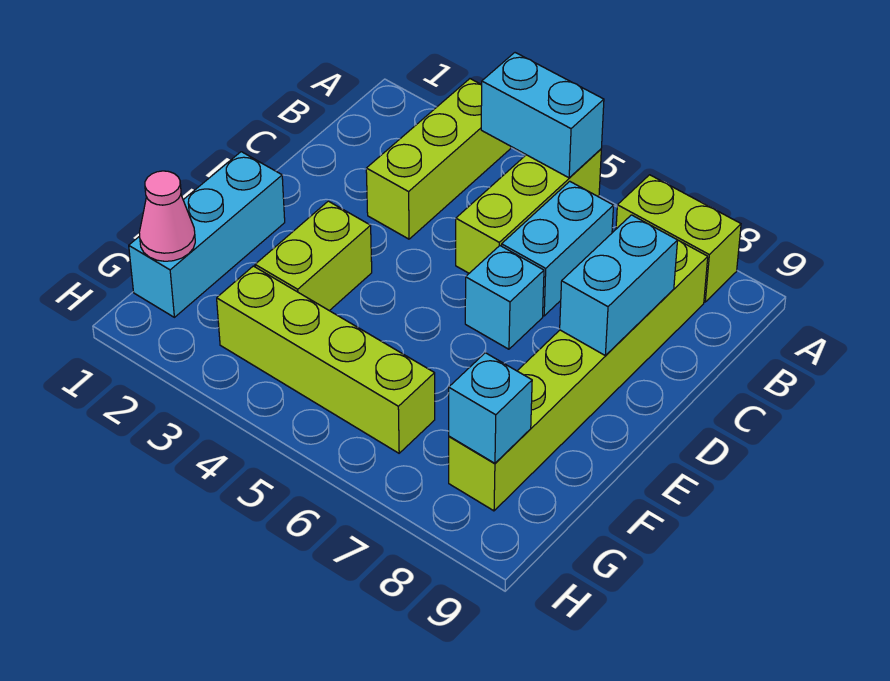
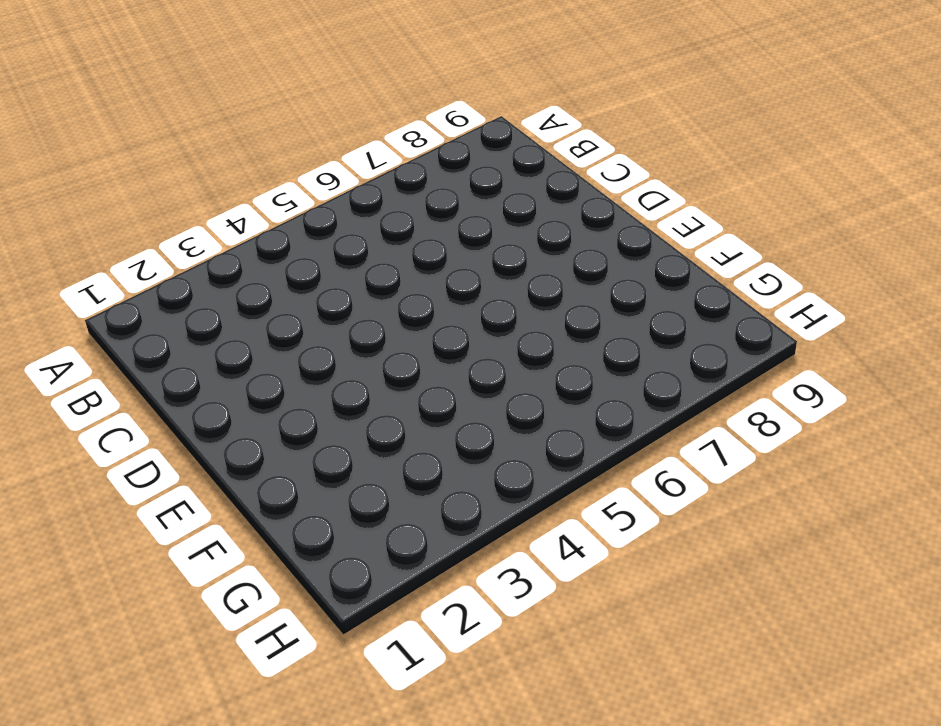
none -> lime 1x3 brick [366,79,511,239]
none -> lime 1x3 brick [456,149,601,273]
none -> lime 1x2 brick [616,175,741,302]

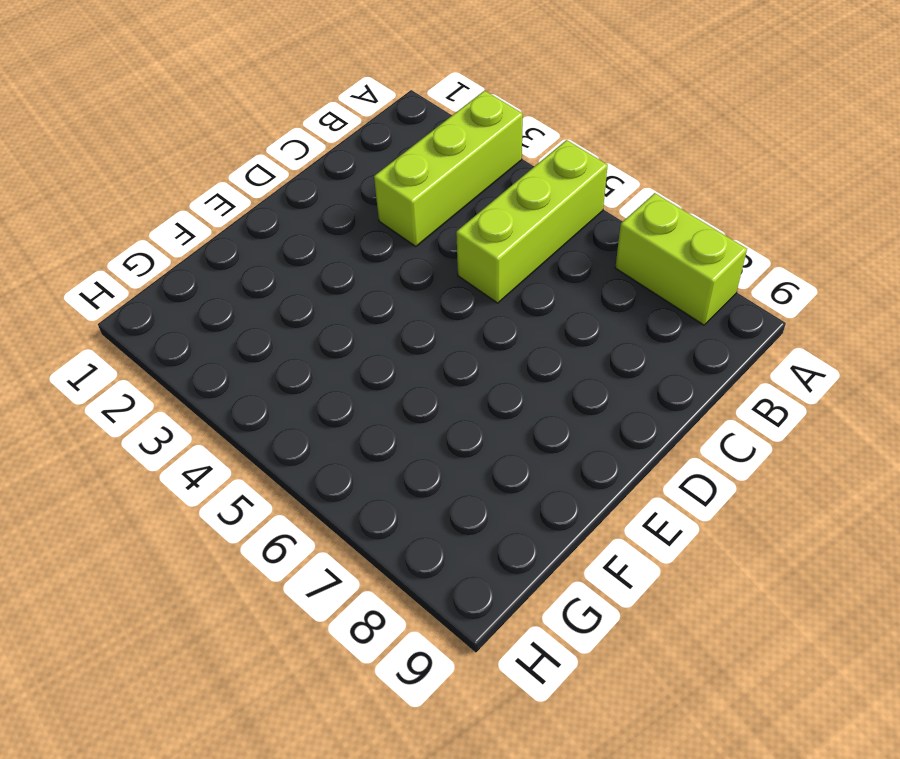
none -> cyan 1x2 brick [502,181,614,316]
none -> lime 1x6 brick [449,241,708,511]
none -> cyan 1x1 brick [465,246,544,349]

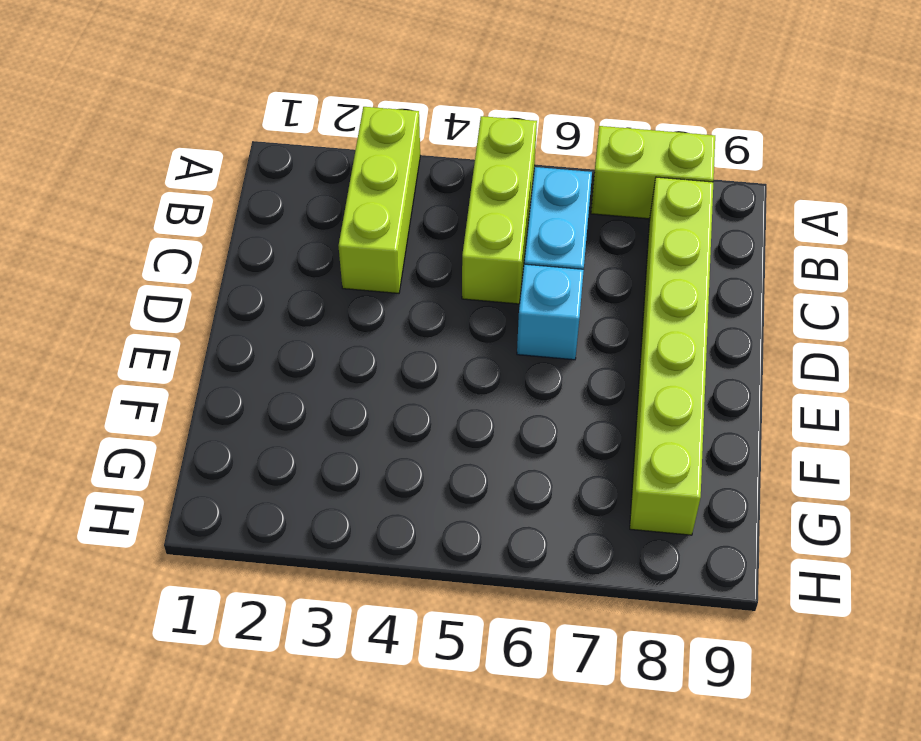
none -> cyan 1x3 brick [129,152,285,317]
none -> lime 1x2 brick [255,201,372,311]
none -> lime 1x4 brick [217,266,435,453]

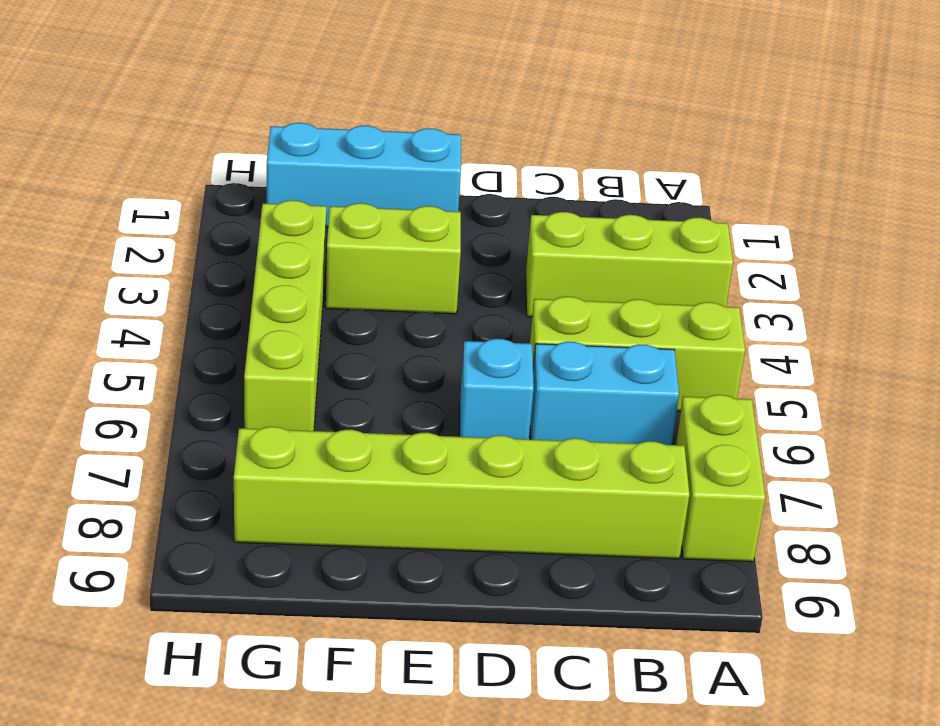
none -> cyan 1x2 brick [481,53,604,178]
none -> cyan 1x2 brick [560,215,678,355]
none -> pink 1x1 cone [139,171,195,261]

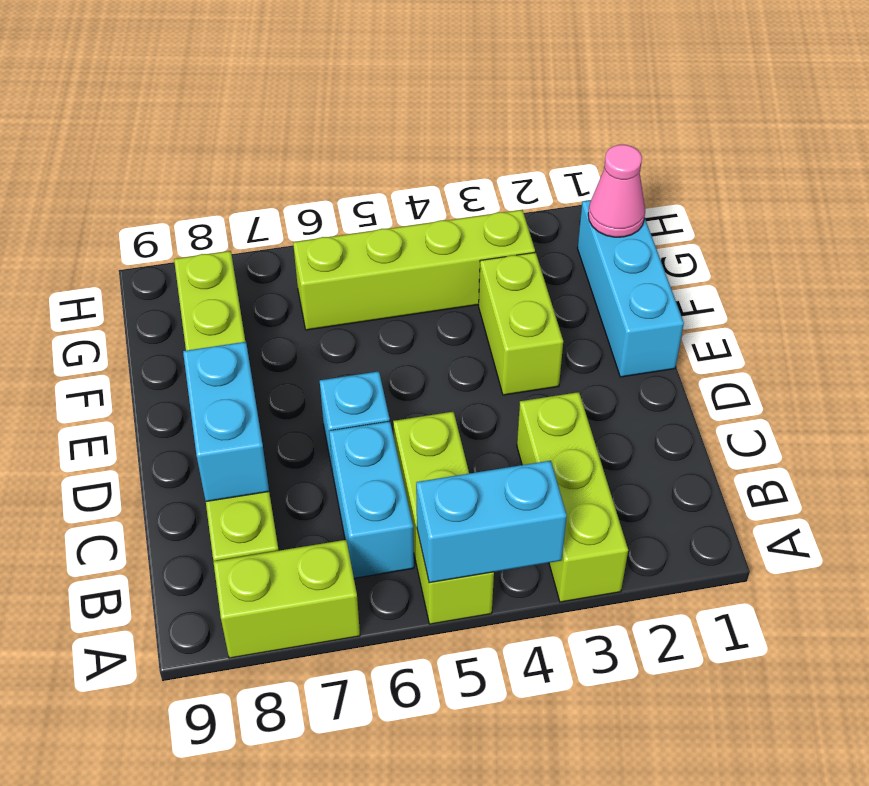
none -> cyan 1x1 brick [449,353,532,463]

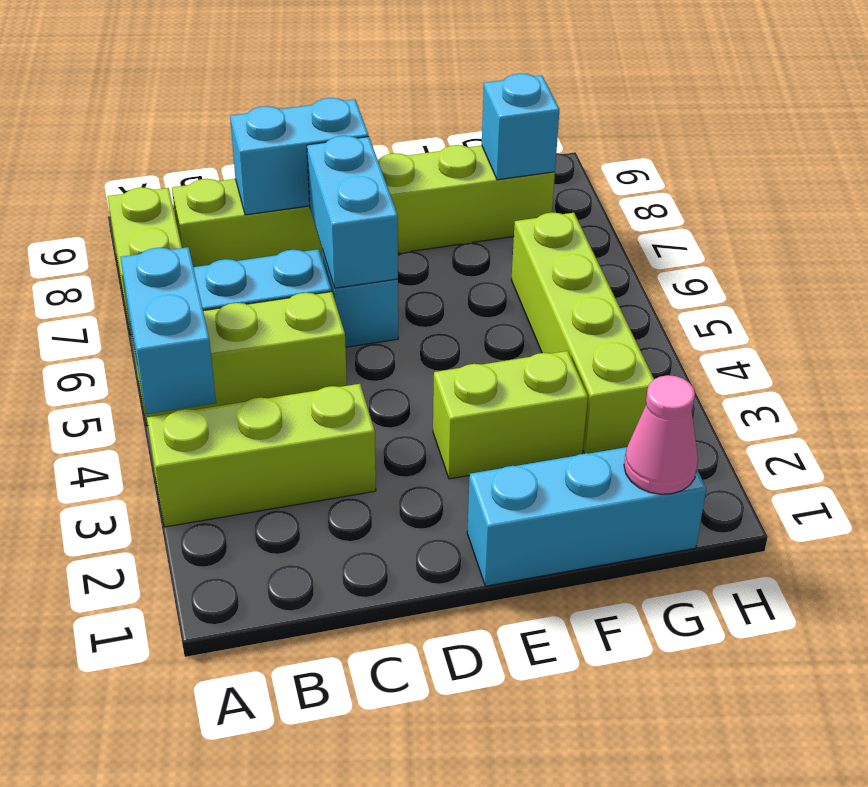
cyan 1x2 brick [307,136,398,288] -> none

